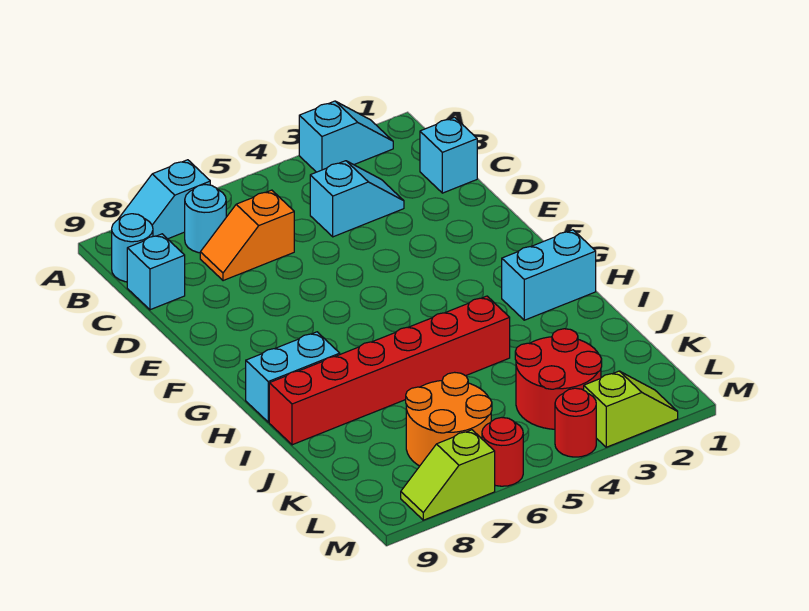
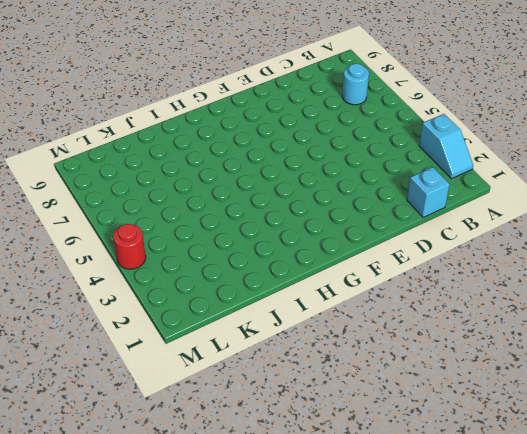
none -> cyan 1x2 slope [118,160,210,239]
none -> cyan 1x1 round brick [112,214,153,282]
none -> cyan 1x2 slope [310,161,404,237]

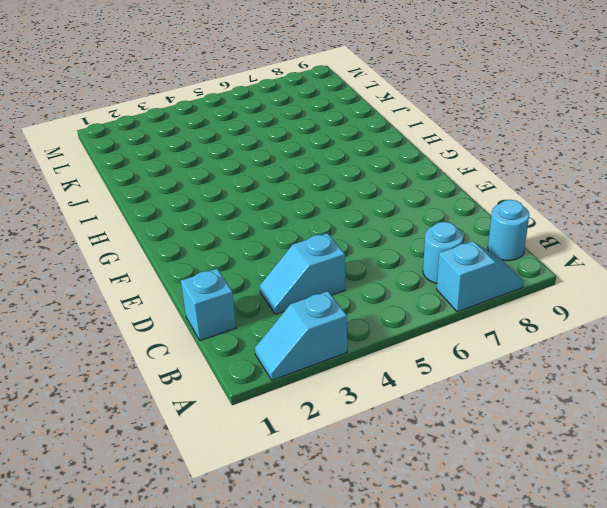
none -> orange 1x2 slope [200,190,294,281]
none -> cyan 1x1 brick [127,234,185,310]
none -> cyan 1x2 brick [502,230,596,320]

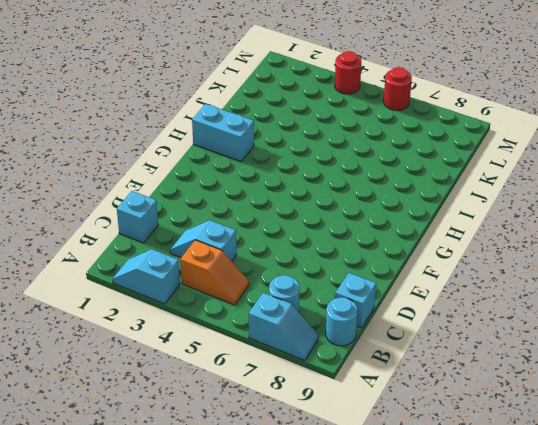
orange 1x2 slope [180,240,249,305] -> orange 1x2 slope moved to [200,190,294,281]
none -> cyan 1x2 brick [246,332,340,422]
none -> red 1x6 brick [269,296,510,445]
none -> red 2x2 round brick [515,329,602,429]

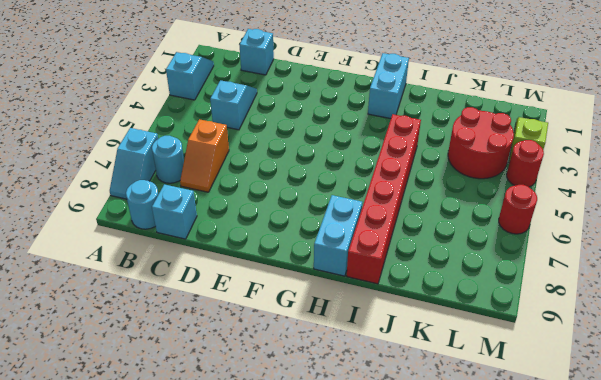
none -> orange 2x2 round brick [406,372,492,466]
none -> lime 1x2 slope [401,430,495,520]

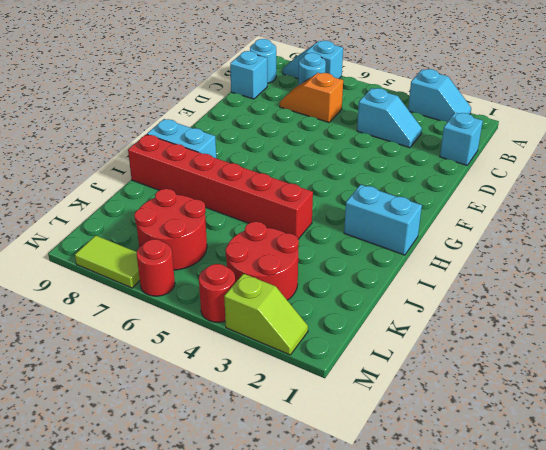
red 2x2 round brick [134,189,207,270] -> orange 2x2 round brick [406,372,492,466]
lime 1x2 tile [75,235,140,288] -> lime 1x2 slope [401,430,495,520]

